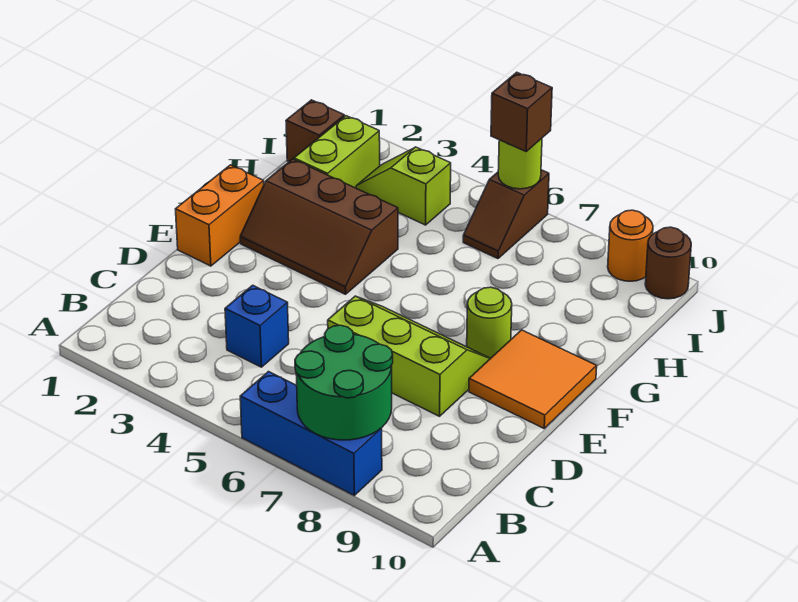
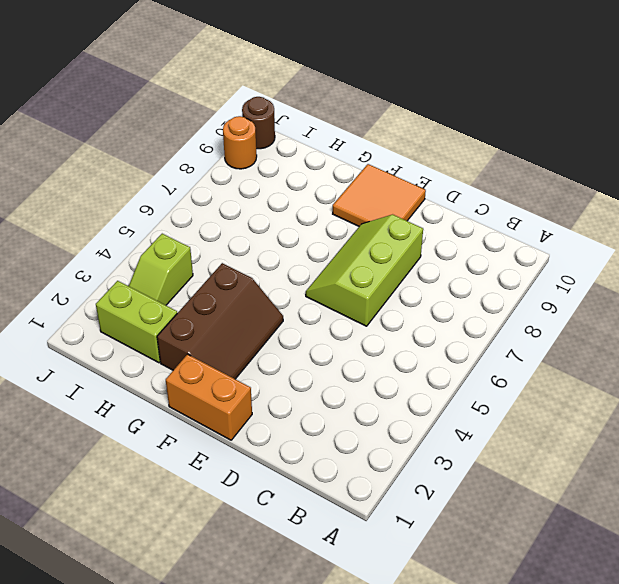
none -> blue 1x3 brick [240,372,382,495]
none -> blue 1x1 brick [225,285,289,367]
none -> lime 1x1 round brick [467,287,512,358]

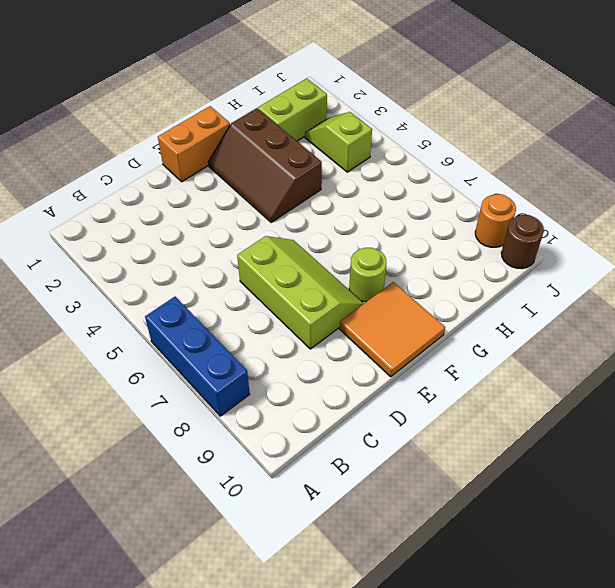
none -> blue 1x1 brick [225,285,289,367]
none -> brown 1x1 brick [286,100,344,162]
none -> brown 1x2 slope [463,170,549,259]

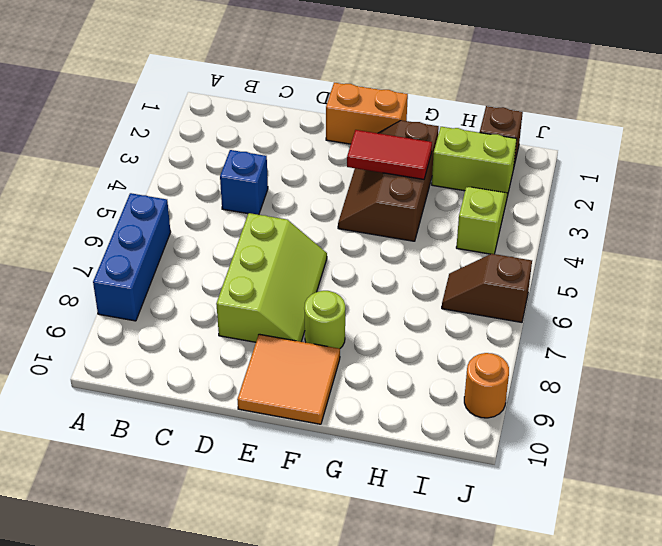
red 1x2 tile [347,130,432,179] -> none
none -> brown 1x1 round brick [645,227,691,299]
none -> green 2x2 round brick [295,325,393,440]
none -> lime 1x1 round brick [498,138,542,189]

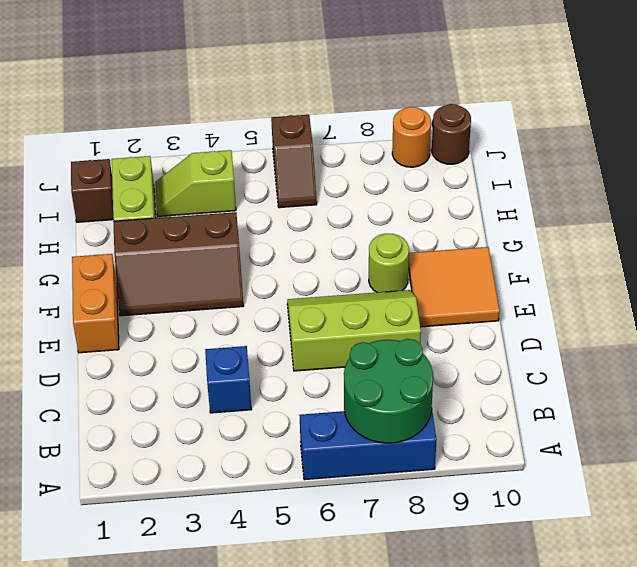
none -> lime 1x1 round brick [498,138,542,189]
none -> brown 1x1 brick [491,72,552,151]

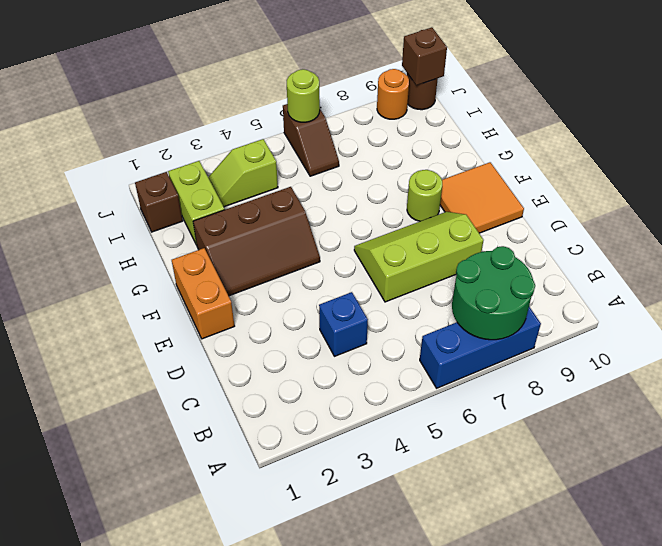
brown 1x1 brick [402,27,447,85] -> brown 1x1 brick moved to [491,72,552,151]

